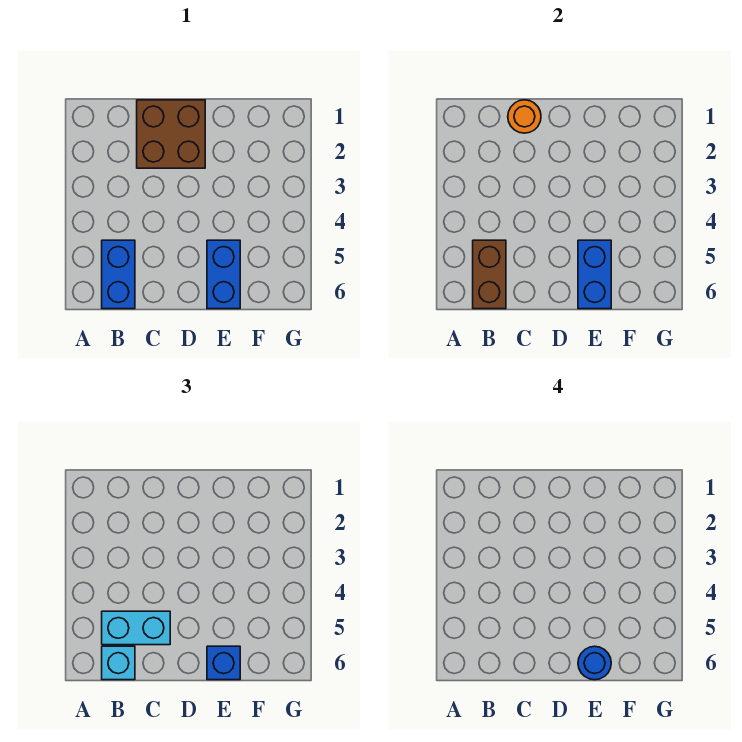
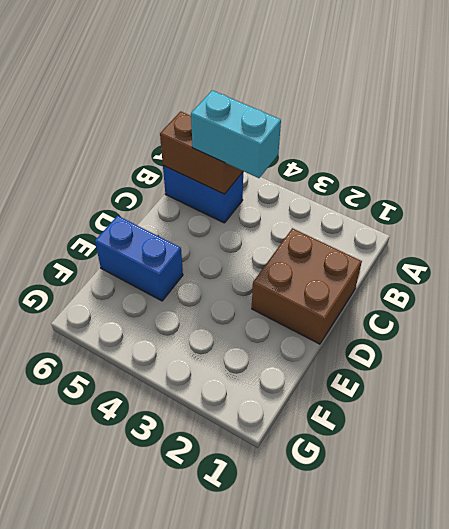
cyan 1x2 brick [191,90,281,178] -> cyan 1x2 brick turned to [102,611,170,645]
none -> orange 1x1 round brick [508,100,541,133]
none -> blue 1x2 brick [578,240,611,309]

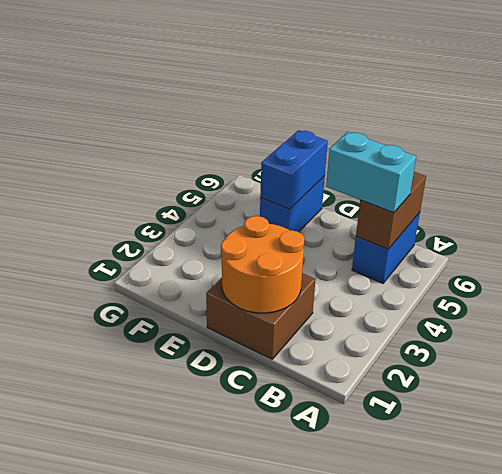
orange 2x2 round brick [221,216,305,313] -> orange 1x1 round brick [508,100,541,133]
none -> cyan 1x1 brick [102,646,135,680]
none -> blue 1x1 brick [207,646,240,680]

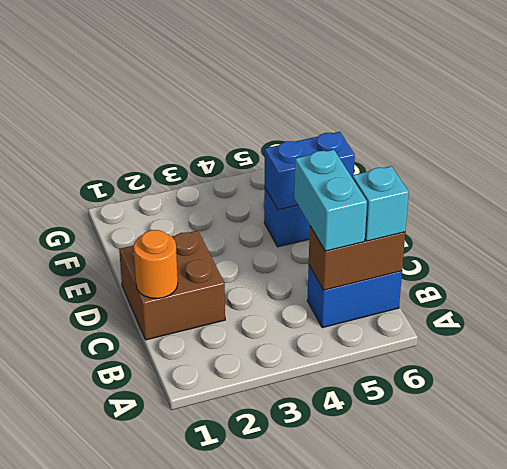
none -> blue 1x1 brick [207,646,240,680]
none -> blue 1x1 round brick [578,646,611,680]

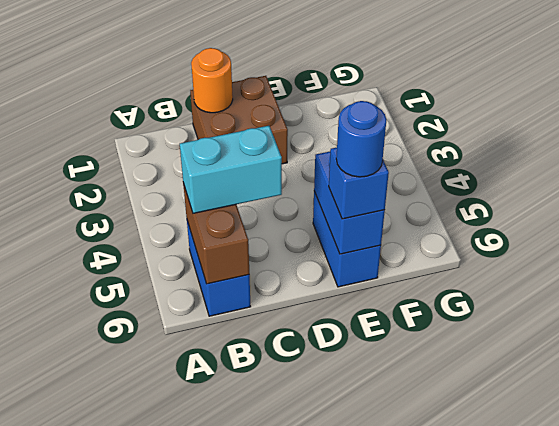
none -> cyan 1x1 brick [102,646,135,680]

